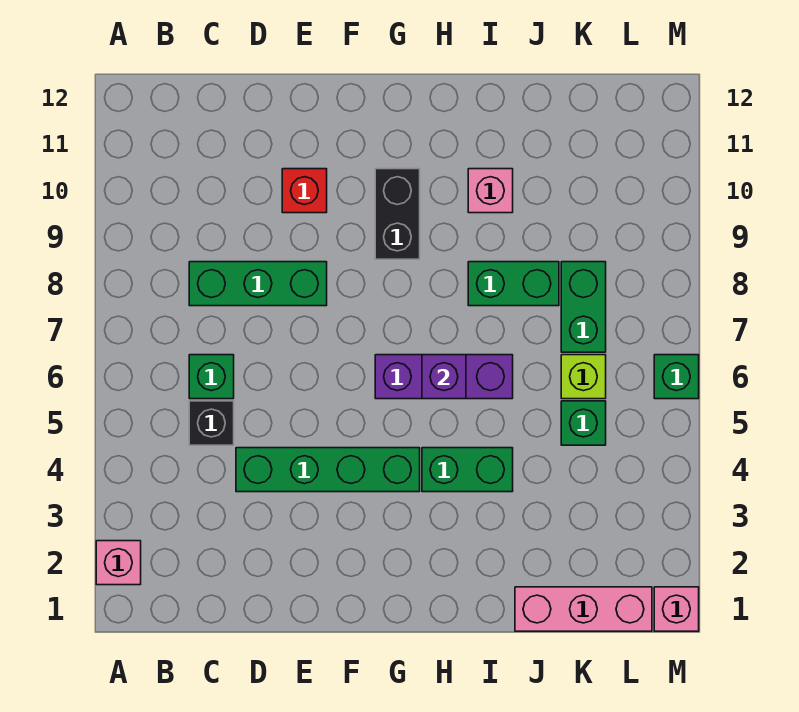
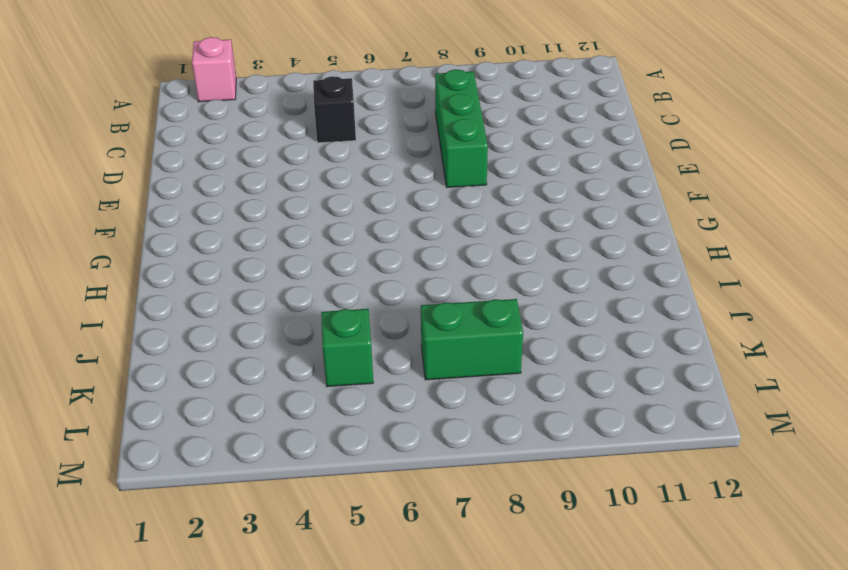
none -> green 1x1 brick [189,355,234,399]
none -> green 1x4 brick [236,448,420,492]
none -> red 1x1 brick [282,169,327,213]

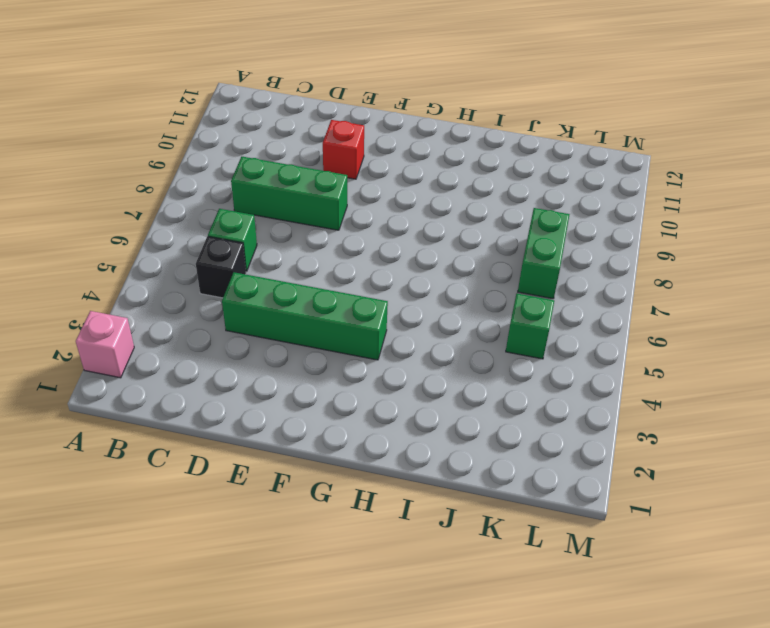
none -> purple 1x3 brick [375,355,513,399]
none -> black 1x2 brick [375,169,420,259]
none -> green 1x2 brick [422,448,513,492]

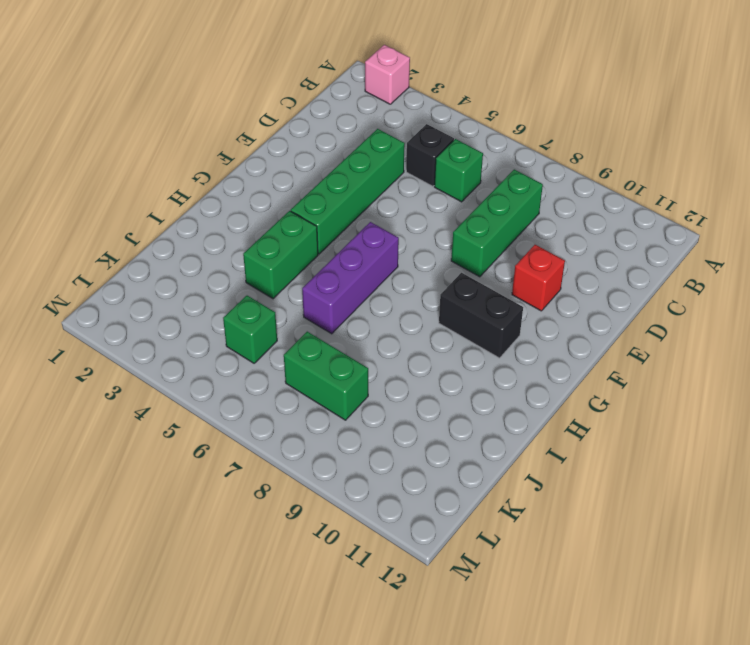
none -> green 1x2 brick [468,262,559,306]
none -> pink 1x1 brick [468,169,513,213]
none -> pink 1x3 brick [515,587,652,631]

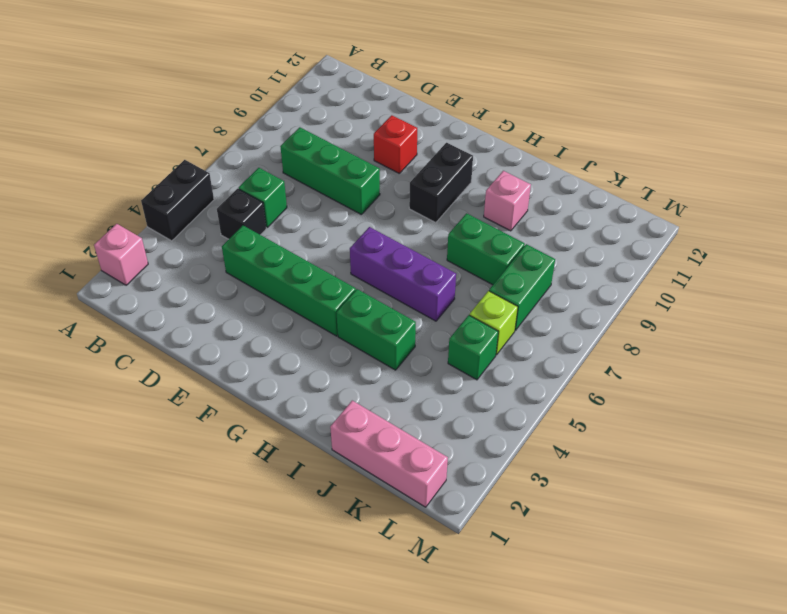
black 1x2 brick [141,160,214,241] -> none
none -> pink 1x1 brick [654,587,699,631]
none -> green 1x1 brick [654,355,699,399]
none -> purple 1x1 brick [422,355,466,399]

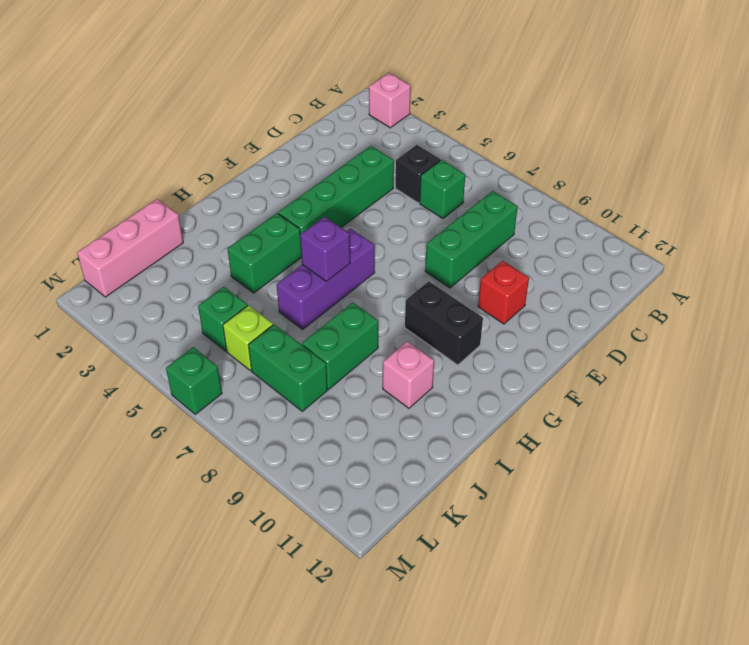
none -> pink 1x1 brick [654,587,699,631]

